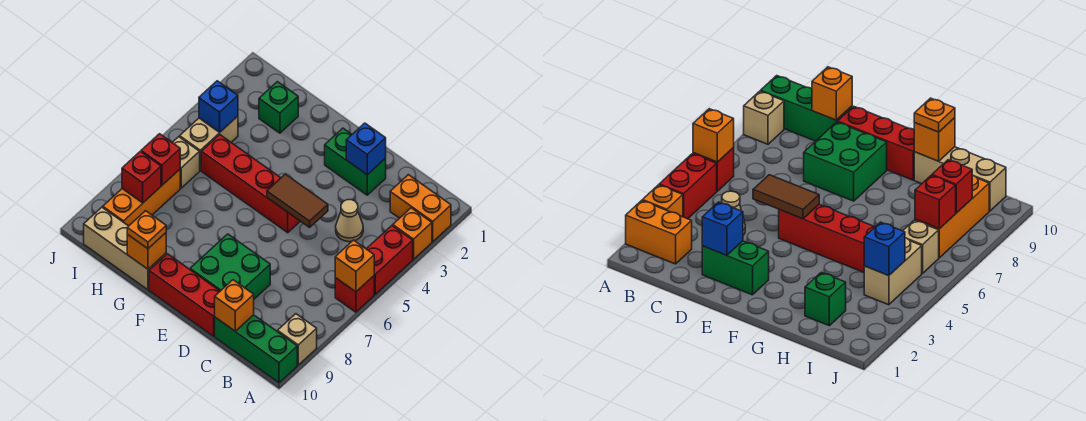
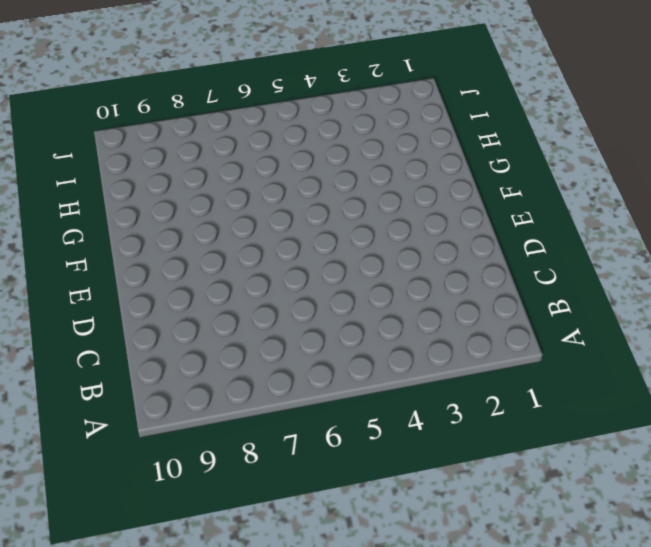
none -> orange 1x2 brick [390,175,451,242]
none -> orange 1x1 brick [393,208,432,259]
none -> red 1x2 brick [367,226,413,295]

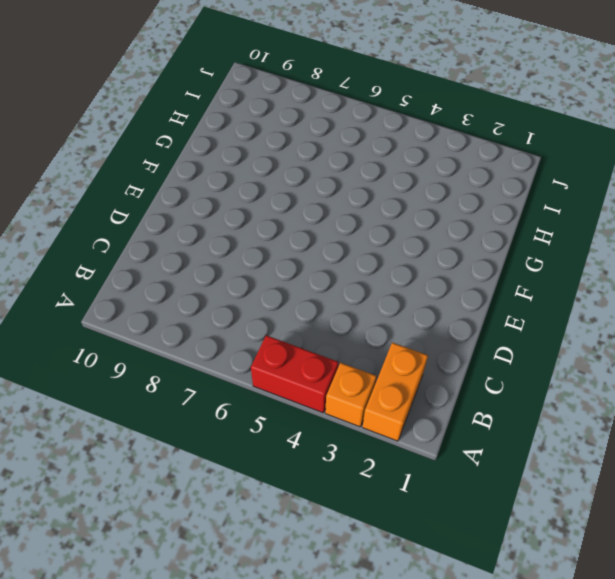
none -> red 1x1 brick [335,276,374,312]
none -> tan 1x1 brick [278,314,317,365]
none -> green 1x3 brick [215,315,297,383]

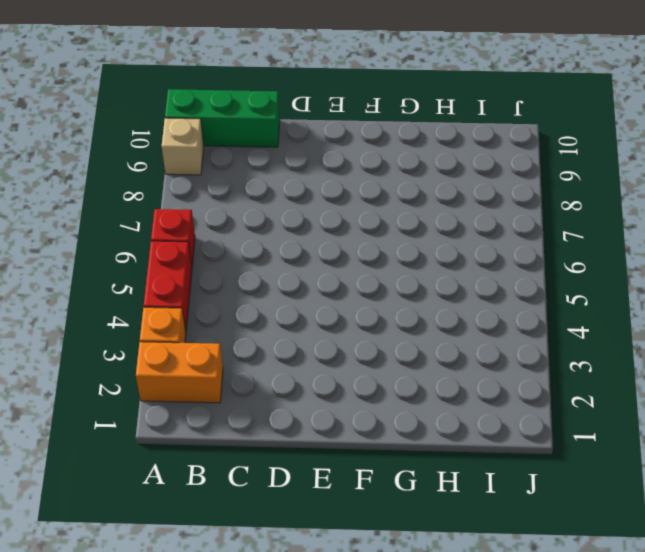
none -> tan 1x1 cone [336,200,363,242]
none -> green 1x2 brick [325,128,386,195]
none -> green 2x2 brick [190,234,270,299]

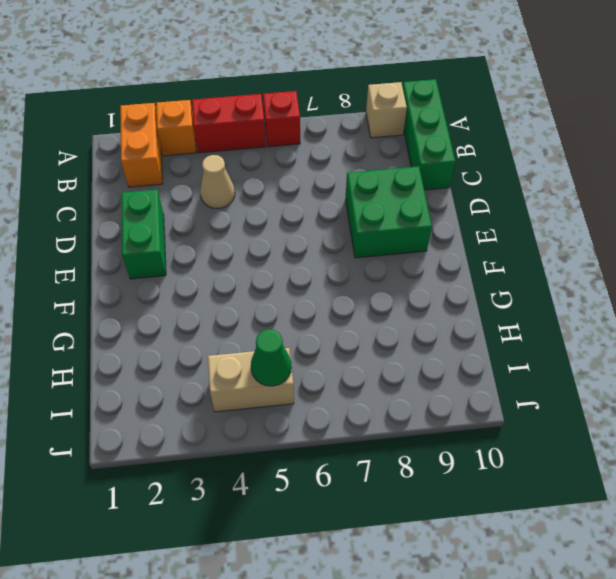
green 1x1 cone [251,329,291,386] -> none
none -> red 1x3 brick [149,254,220,336]
none -> red 1x4 brick [201,135,300,233]
none -> tan 1x3 brick [84,207,166,290]

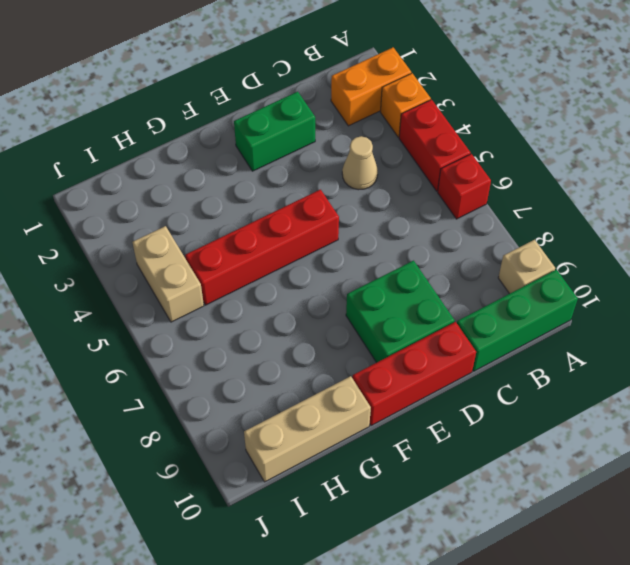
none -> green 1x1 brick [259,82,298,133]
none -> tan 1x1 brick [172,137,200,188]
none -> orange 1x3 brick [103,169,180,226]

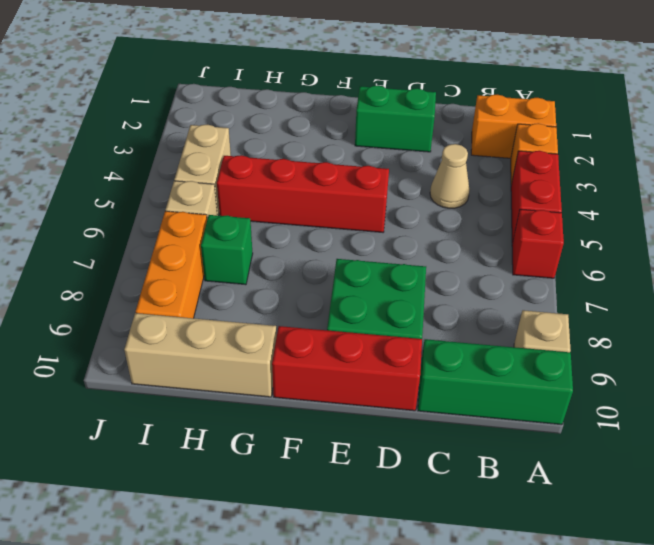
green 1x1 brick [201,215,253,285] -> green 1x1 brick moved to [259,82,298,133]
none -> orange 1x1 brick [335,240,374,292]
none -> orange 1x1 brick [215,280,254,331]
none -> blue 1x1 brick [346,123,386,175]

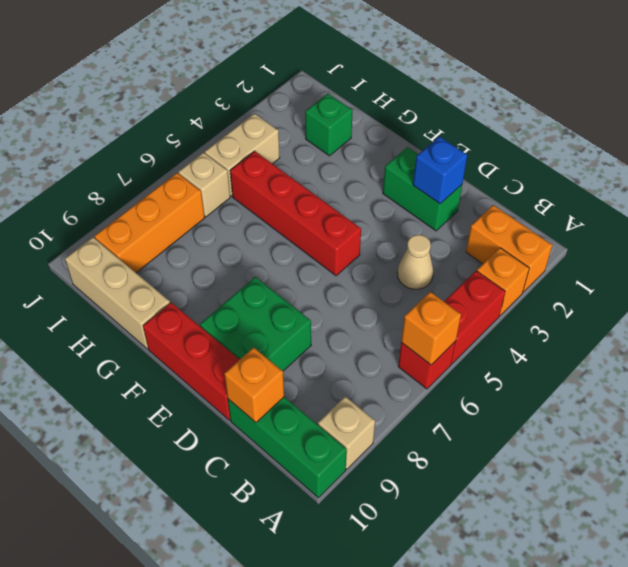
none -> brown 1x2 tile [267,174,328,227]
none -> orange 1x1 brick [127,233,166,269]
none -> blue 1x1 brick [199,81,238,132]

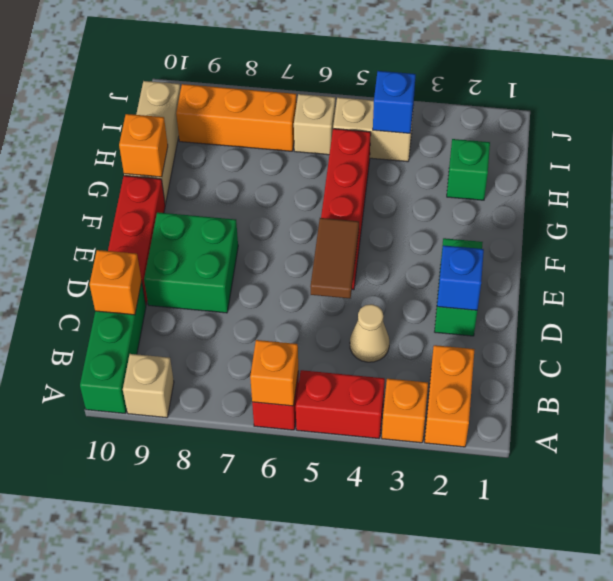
none -> red 1x1 brick [141,134,180,185]
none -> red 1x1 brick [122,151,161,203]
none -> orange 1x1 plate [127,211,166,249]

